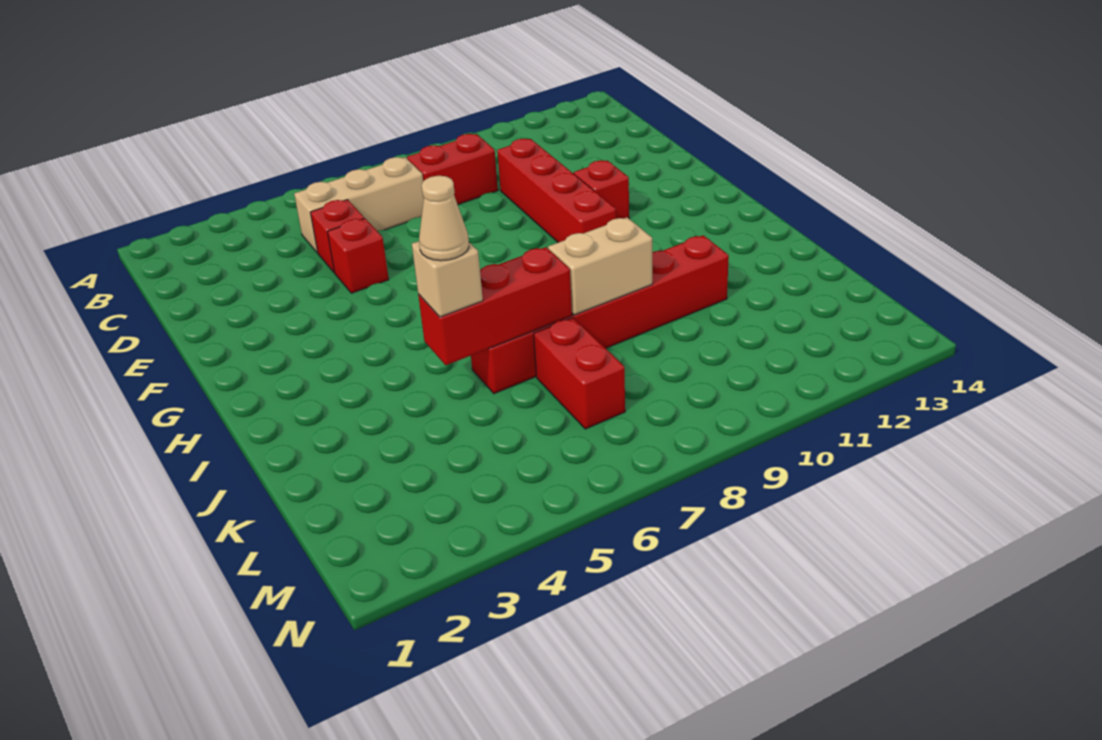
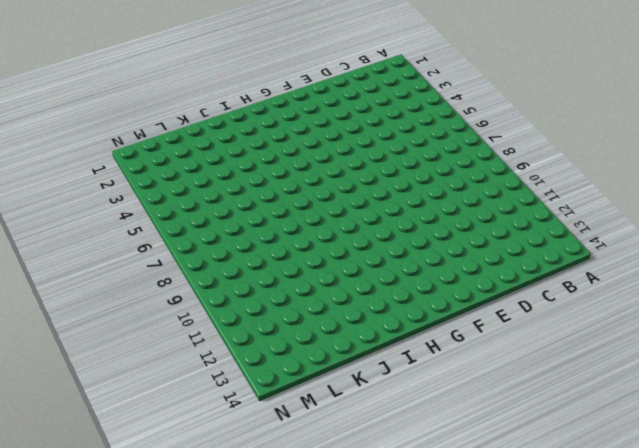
none -> tan 1x3 brick [294,157,424,253]
none -> red 1x2 brick [407,134,498,204]
none -> red 1x1 brick [310,200,364,273]

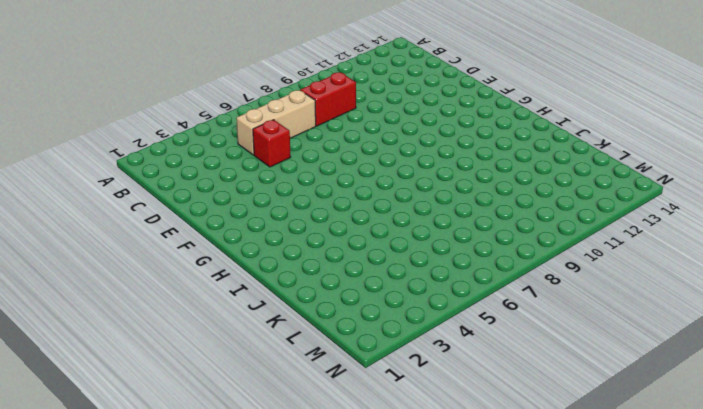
none -> red 1x4 brick [497,139,616,243]
none -> red 1x1 brick [327,218,389,293]
none -> red 1x1 brick [574,160,629,219]

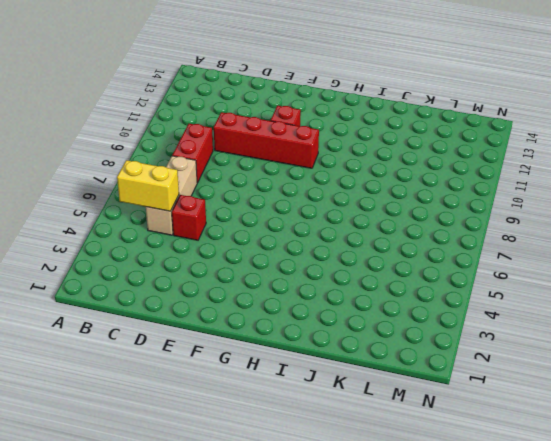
yellow 1x2 brick [117,160,179,211] -> none
none -> red 1x1 brick [327,218,389,293]
none -> red 1x6 brick [471,235,729,394]
none -> red 1x2 brick [534,318,625,429]

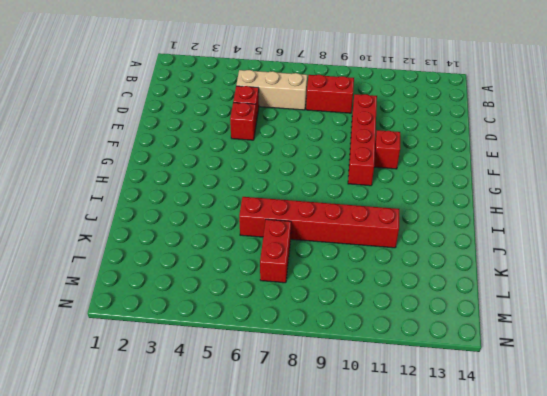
none -> red 1x3 brick [418,247,572,365]
none -> tan 1x2 brick [548,217,652,315]
none -> tan 1x1 brick [412,241,483,317]

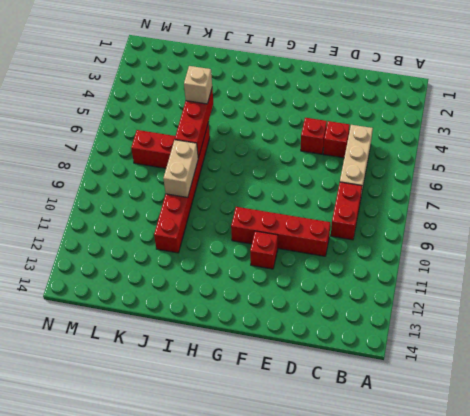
none -> tan 1x1 cone [419,176,469,261]

